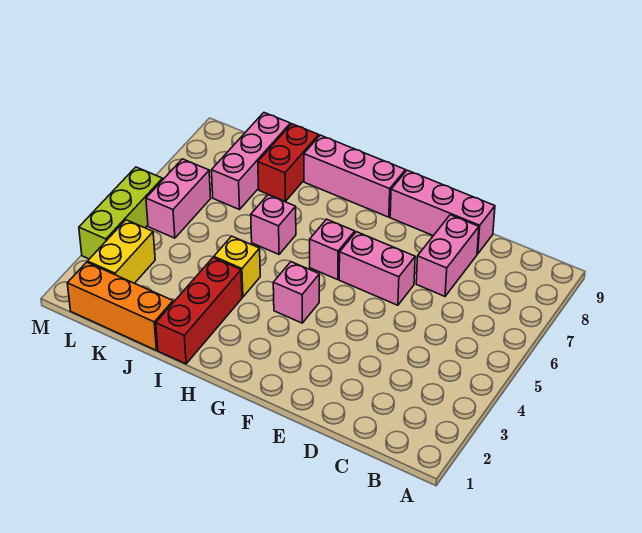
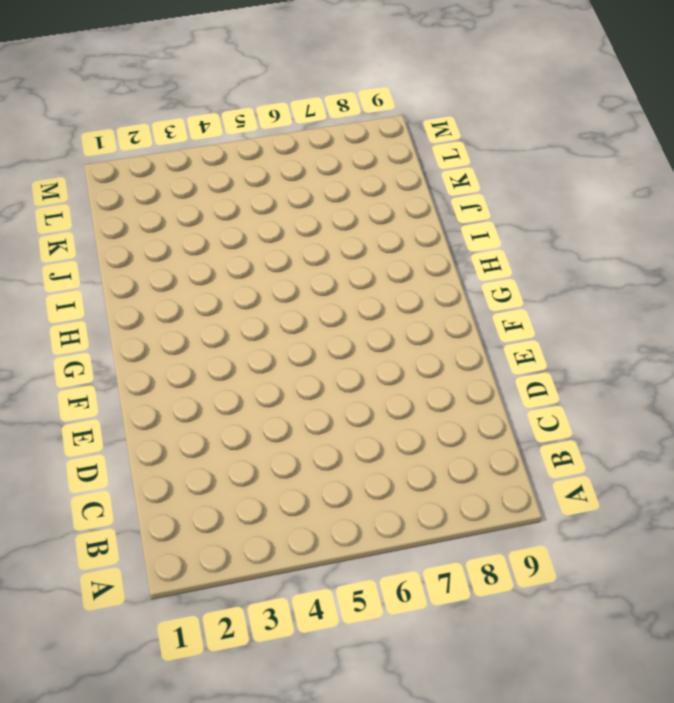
none -> pink 1x2 brick [416,215,479,296]
none -> pink 1x3 brick [390,170,495,254]
none -> pink 1x2 brick [339,232,415,305]

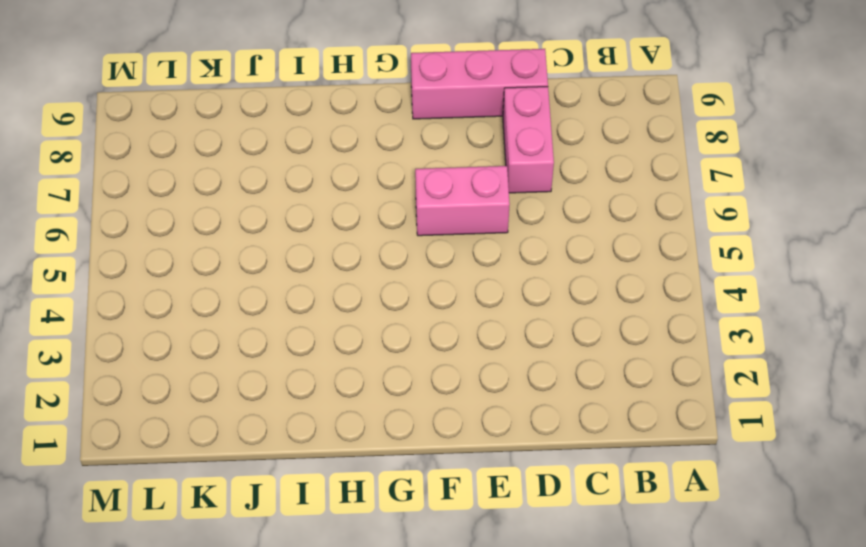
none -> pink 1x1 brick [273,262,319,323]
none -> pink 1x1 brick [310,219,355,280]
none -> pink 1x3 brick [304,135,406,217]

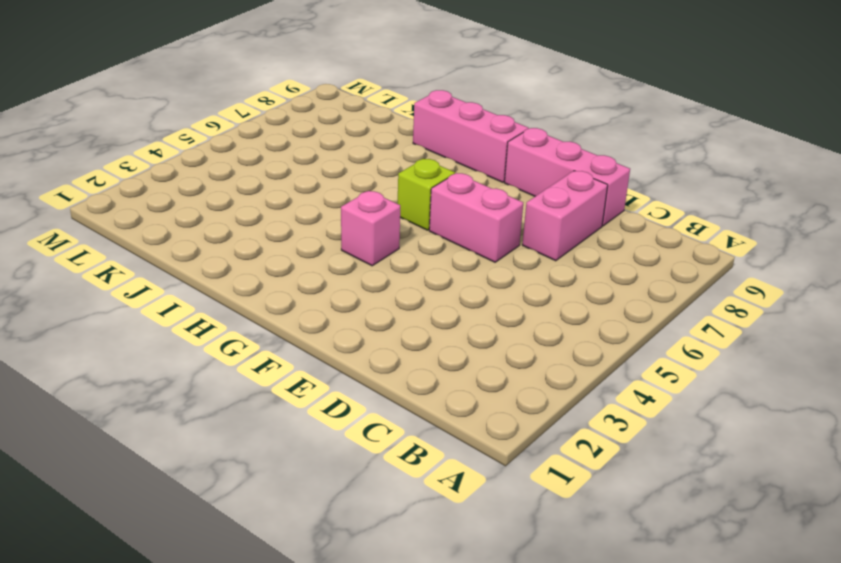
lime 1x1 brick [398,159,455,230] -> pink 1x1 brick [310,219,355,280]
none -> red 1x3 brick [156,258,242,364]
none -> yellow 1x1 brick [214,236,260,297]
none -> pink 1x1 brick [251,195,296,254]

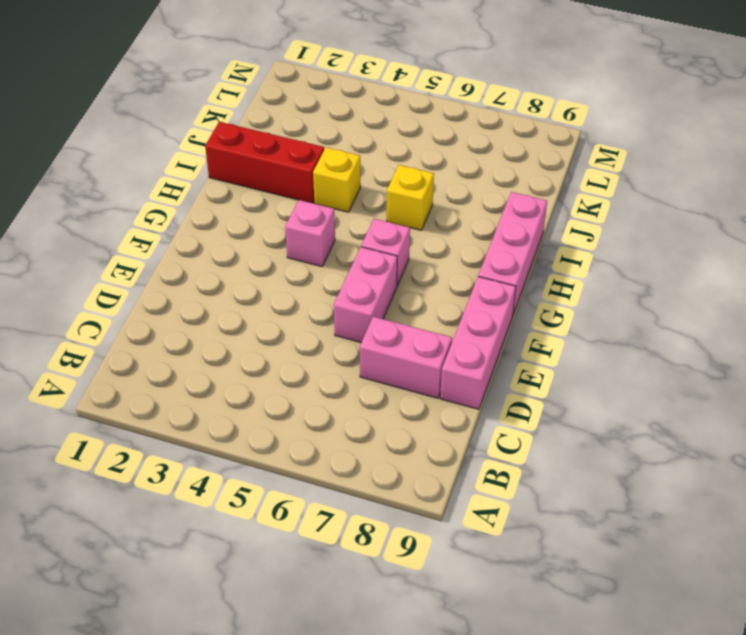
yellow 1x1 brick [387,165,434,230] -> pink 1x1 brick [251,195,296,254]
none -> orange 1x3 brick [67,262,173,350]
none -> red 1x2 brick [258,124,319,201]
none -> pink 1x3 brick [211,113,290,210]

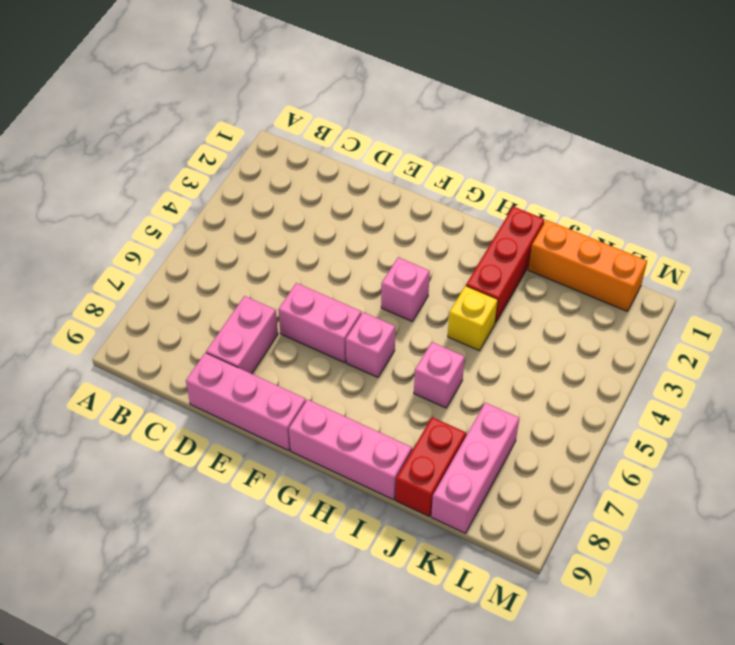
none -> yellow 1x2 brick [88,220,155,283]
none -> pink 1x2 brick [146,159,211,238]
none -> lime 1x3 brick [79,167,163,259]

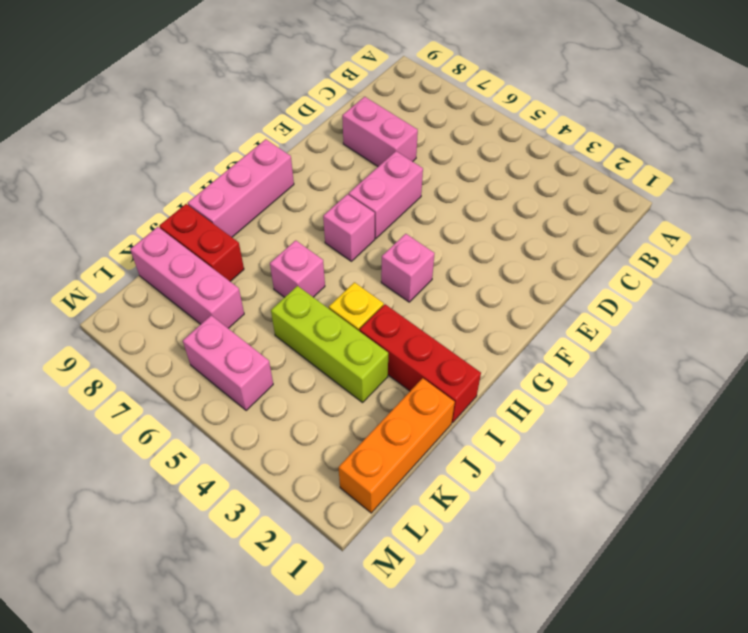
lime 1x3 brick [271,286,388,403] -> lime 1x3 brick moved to [79,167,163,259]
none -> pink 1x3 brick [390,170,495,254]
none -> yellow 1x2 brick [88,220,155,283]

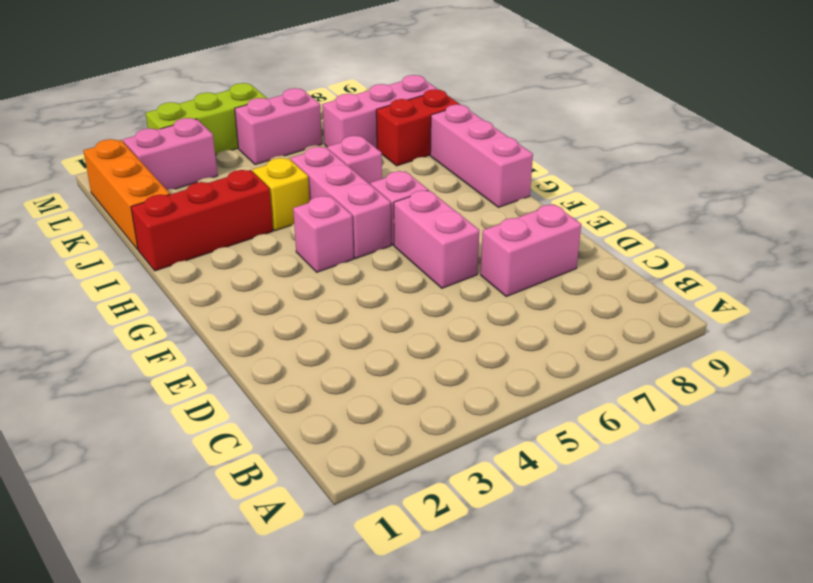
pink 1x3 brick [290,147,391,259] -> pink 1x3 brick moved to [390,170,495,254]
pink 1x2 brick [123,118,218,190] -> yellow 1x2 brick [88,220,155,283]

